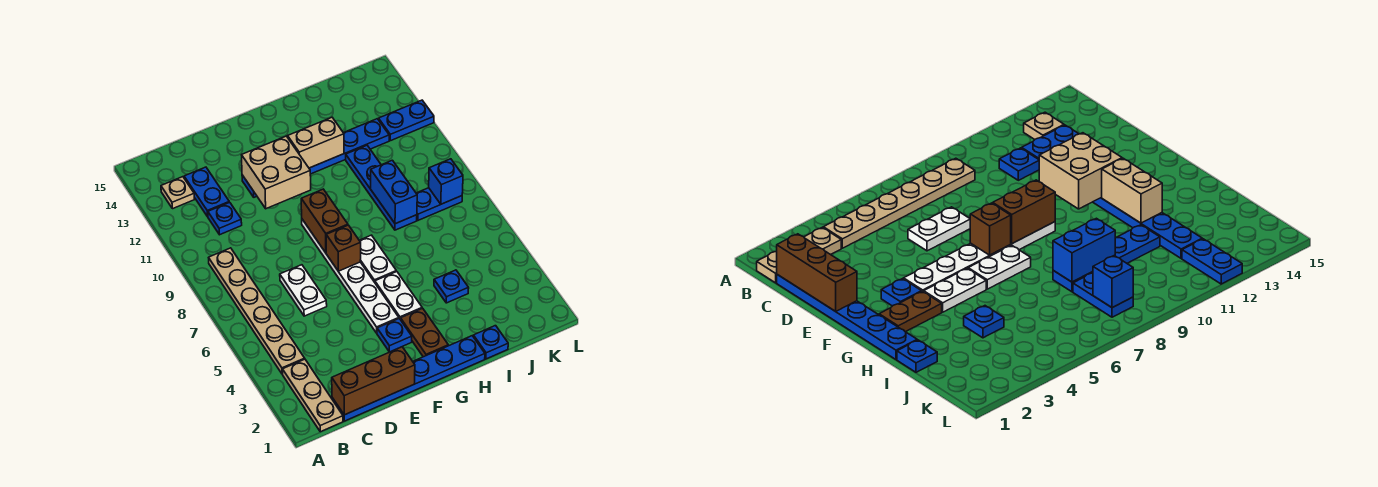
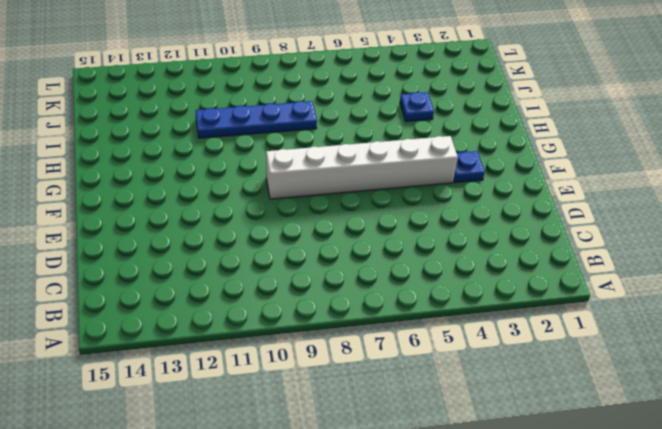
white 1x6 brick [266,136,458,199] -> white 1x6 plate [302,219,399,333]
none -> tan 1x3 plate [283,359,343,432]
none -> tan 1x6 plate [209,248,305,374]
none -> tan 1x1 plate [161,177,195,209]

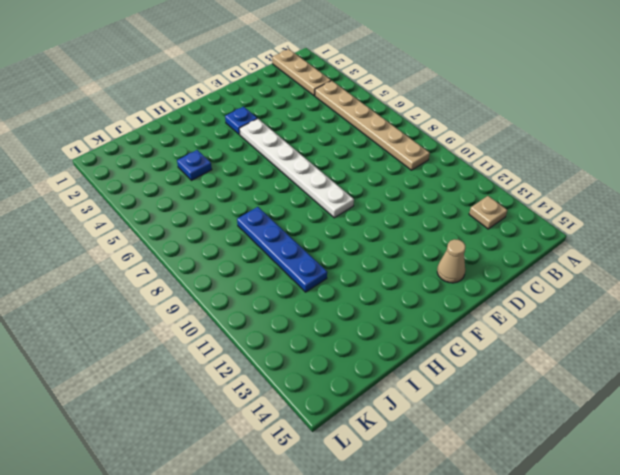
tan 1x1 cone [437,239,465,283] -> none
none -> blue 1x6 plate [332,336,485,421]
none -> blue 1x1 plate [208,202,242,235]
none -> blue 1x2 plate [184,167,229,217]

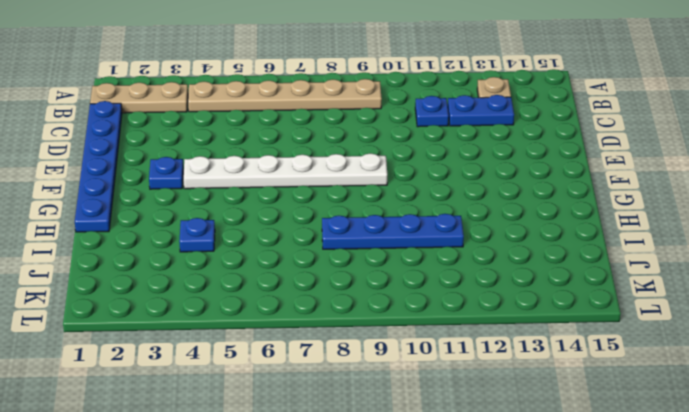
none -> white 1x2 plate [280,265,327,316]
none -> blue 1x6 plate [242,119,389,197]
none -> brown 1x2 plate [401,308,448,357]

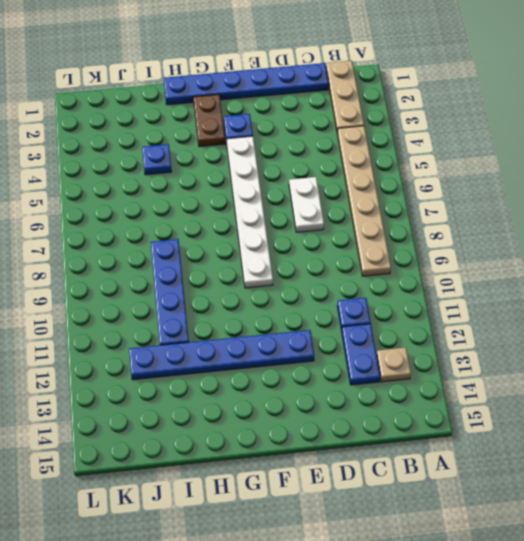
none -> white 1x2 plate [375,271,422,320]
none -> white 1x2 plate [359,235,396,282]
none -> blue 1x1 plate [473,326,508,359]

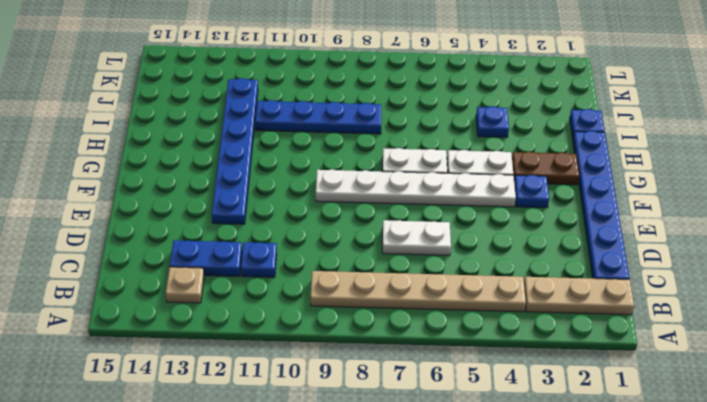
none -> blue 1x2 plate [416,188,462,220]
none -> blue 1x2 plate [379,100,434,141]
none -> brown 1x3 brick [332,347,415,415]

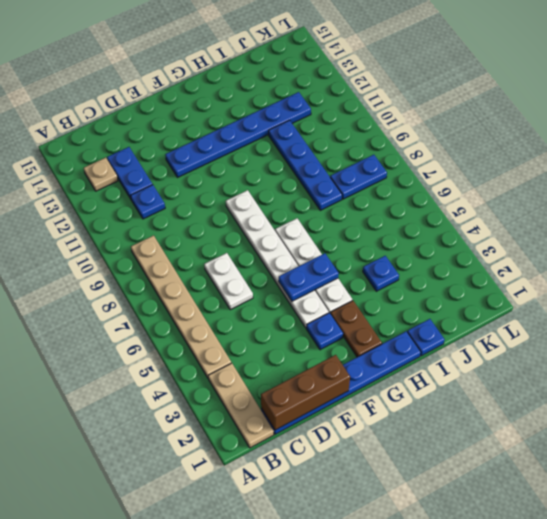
blue 1x2 plate [279,253,339,301] -> blue 1x2 plate moved to [379,100,434,141]
none -> tan 2x2 brick [242,136,311,209]
none -> brown 1x1 brick [326,225,361,271]
none -> brown 1x2 brick [301,189,348,253]

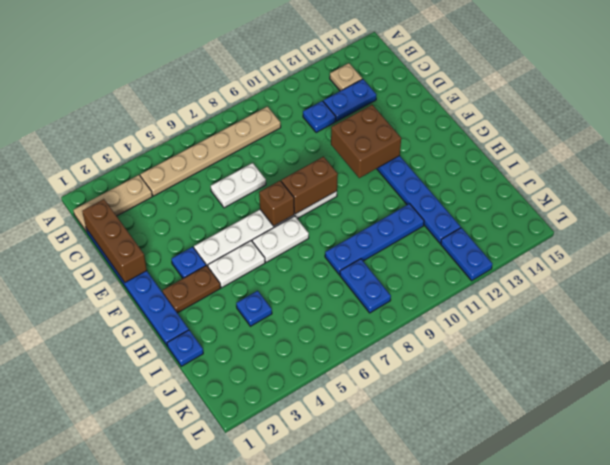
brown 2x2 brick [331,105,401,178] -> tan 2x2 brick [242,136,311,209]
none -> tan 1x2 brick [288,117,344,168]
none -> blue 1x2 brick [371,160,417,224]
none -> blue 1x1 brick [429,159,463,204]

